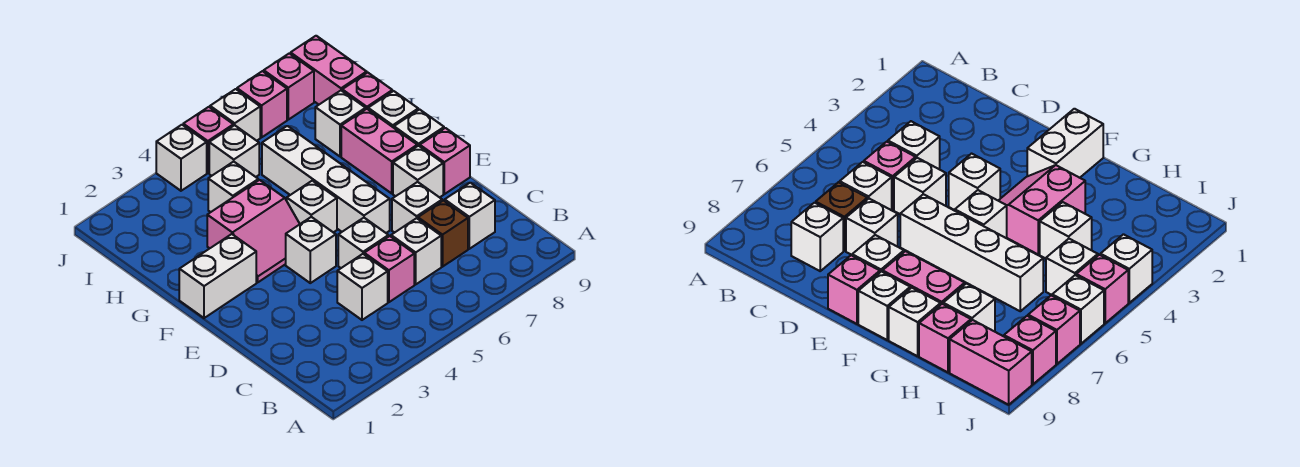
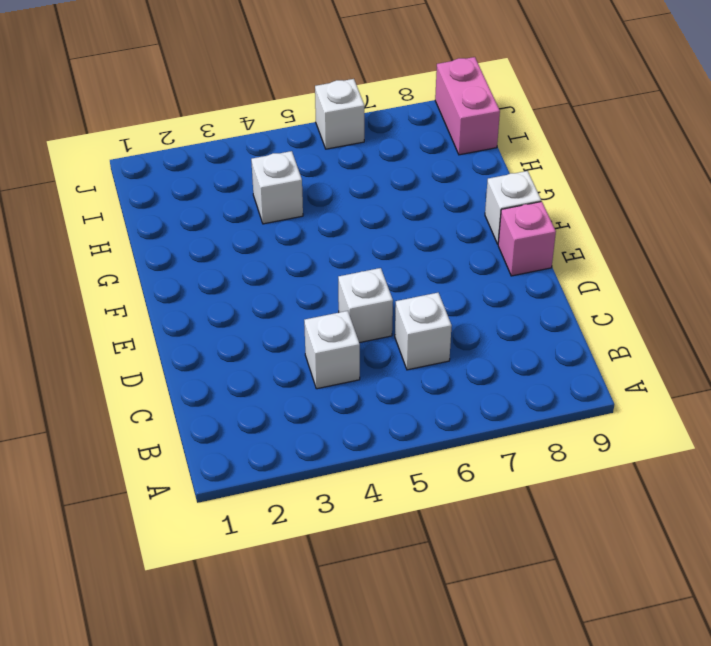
none -> pink 1x1 brick [364,236,414,302]
none -> brown 1x1 brick [418,200,468,267]
none -> white 1x1 brick [445,183,495,249]

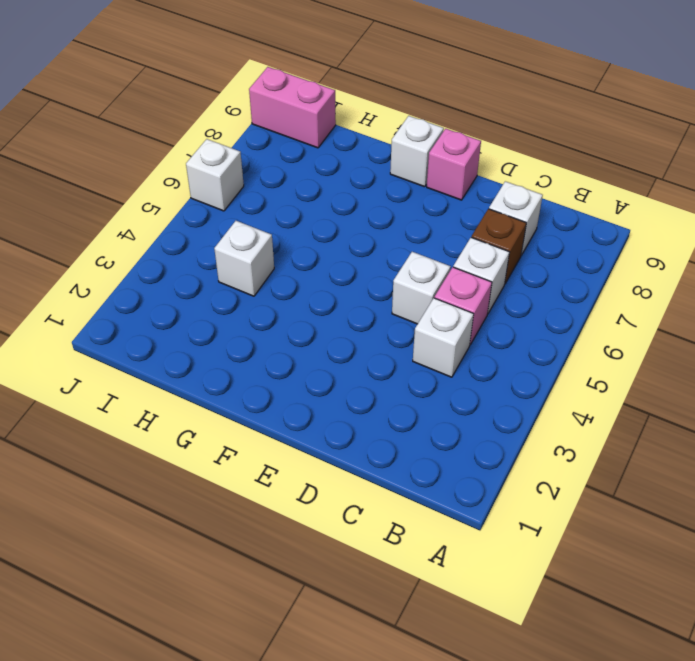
none -> white 1x1 brick [392,182,442,233]
none -> white 1x1 brick [286,217,336,283]
none -> white 1x4 brick [262,126,390,233]

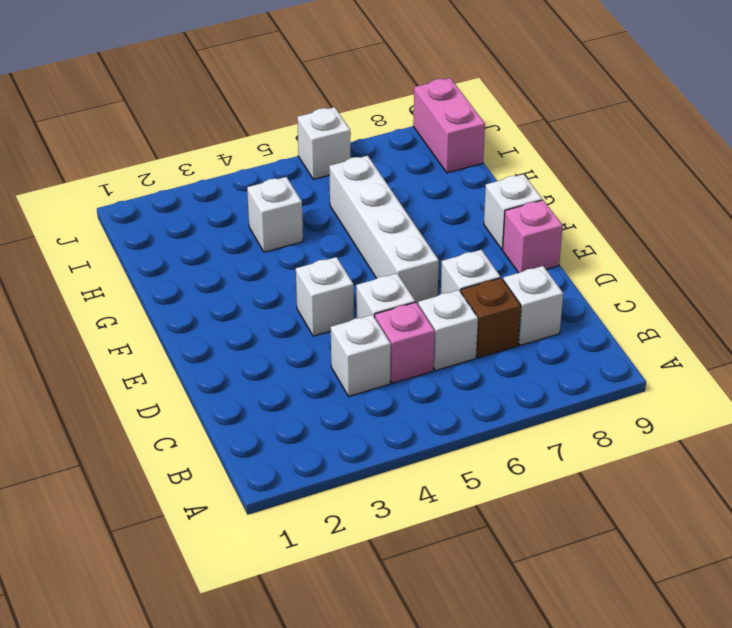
none -> white 1x1 brick [393,146,443,197]
none -> white 1x2 brick [179,234,256,318]
none -> pink 2x2 slope [207,180,300,282]

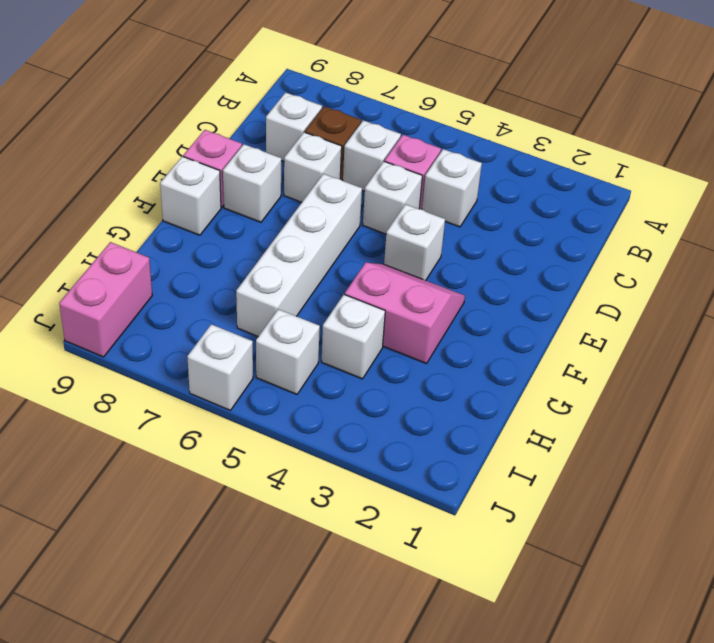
none -> white 1x2 brick [179,234,256,318]
none -> white 1x1 brick [287,181,337,232]
none -> pink 1x2 brick [341,109,417,193]

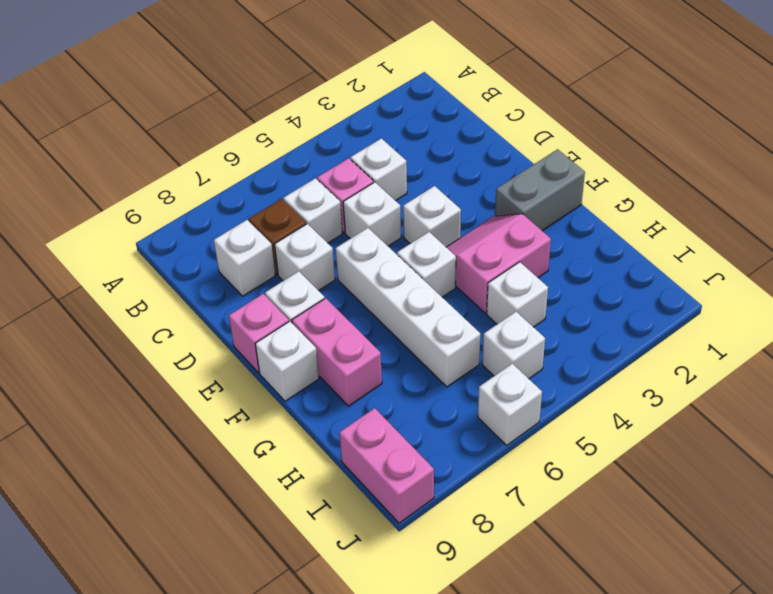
grey 1x2 brick [495,149,585,231] -> white 1x2 brick [179,234,256,318]
none -> white 1x1 brick [368,91,418,128]
none -> white 1x1 brick [315,91,366,157]
none -> pink 1x1 brick [342,73,392,109]

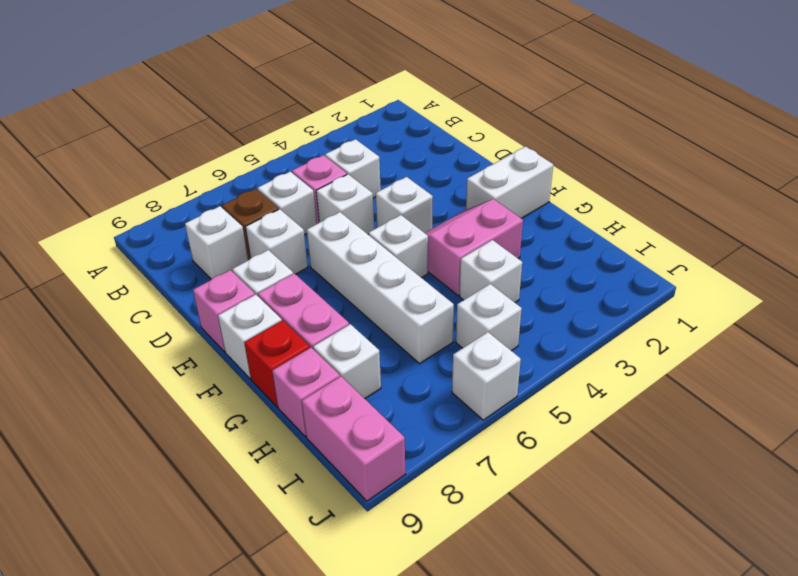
red 1x1 brick [244,320,310,407] -> white 1x1 brick [368,91,418,128]
none -> white 1x1 brick [156,125,207,191]
none -> pink 1x1 brick [183,107,233,173]
none -> pink 1x1 brick [237,71,287,137]

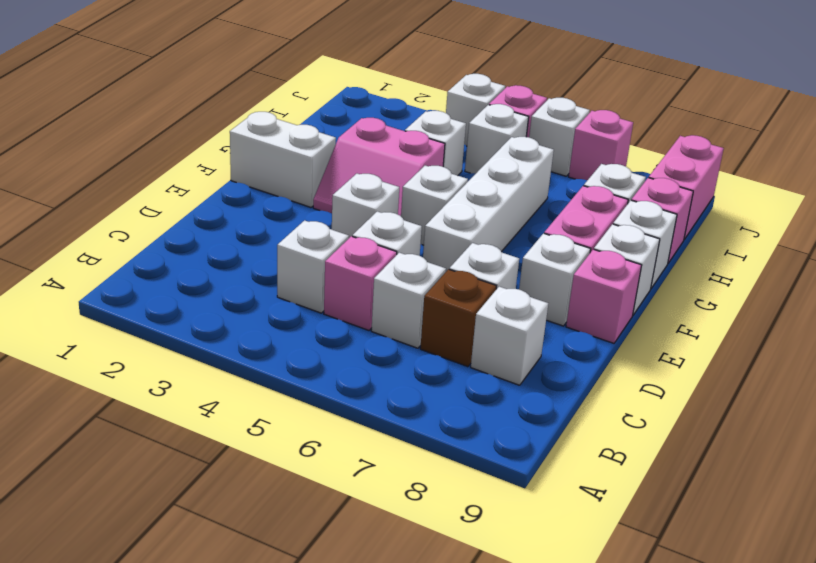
none -> pink 1x1 brick [264,53,314,120]

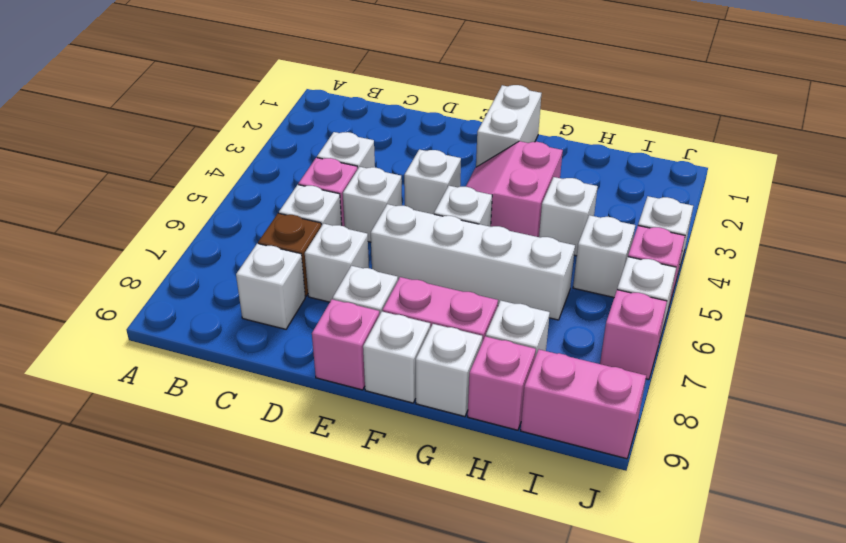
none -> pink 1x1 brick [264,53,314,120]

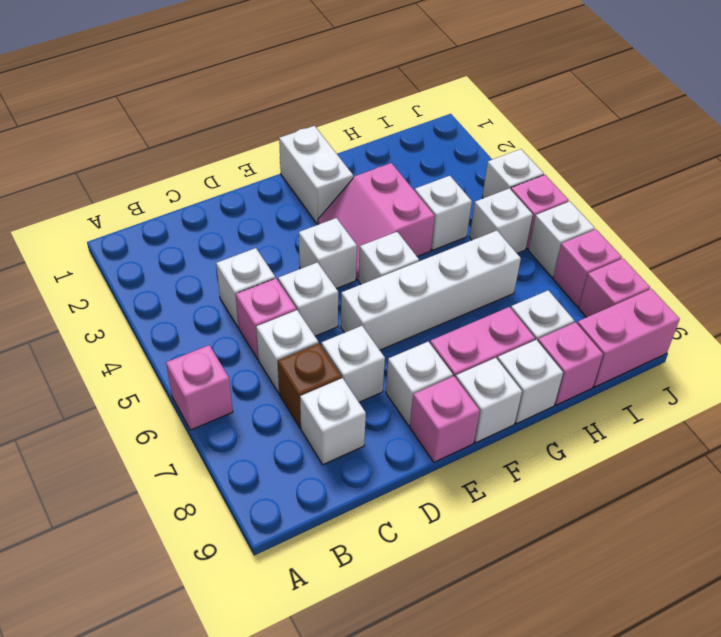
pink 1x1 brick [166,345,233,430] -> none

